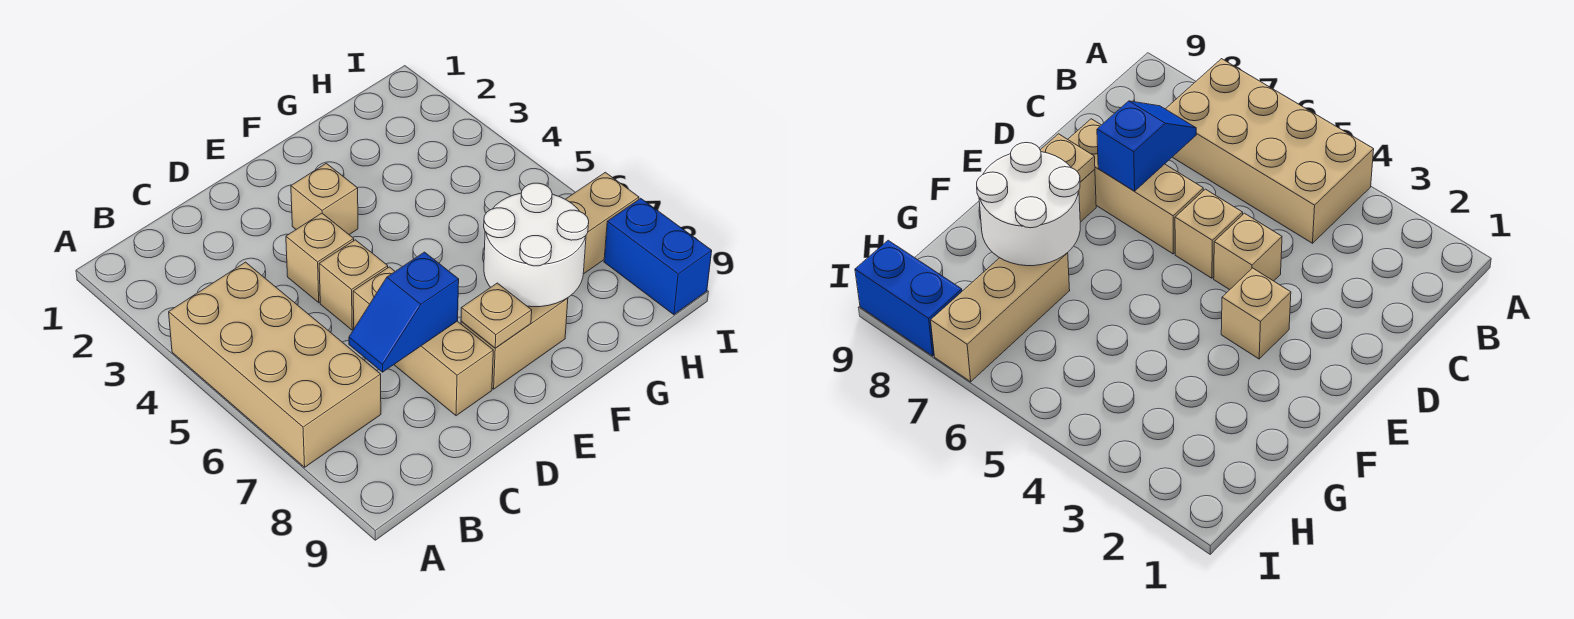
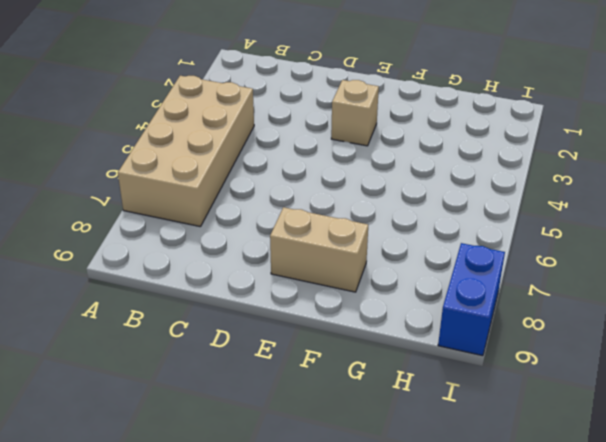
none -> tan 1x1 brick [286,213,354,303]
none -> tan 1x1 brick [319,240,388,330]

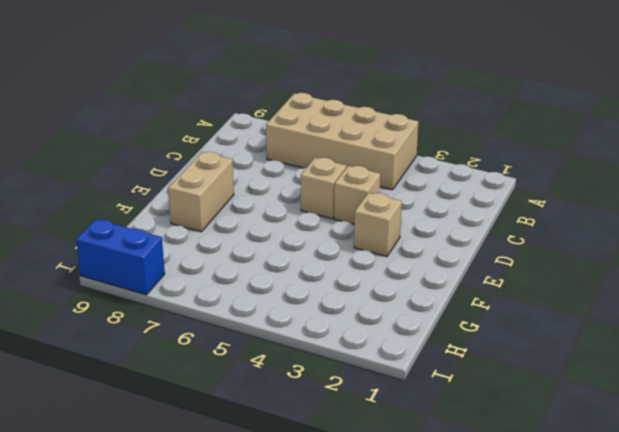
none -> tan 1x3 brick [353,267,493,416]
none -> tan 1x3 brick [566,172,639,274]

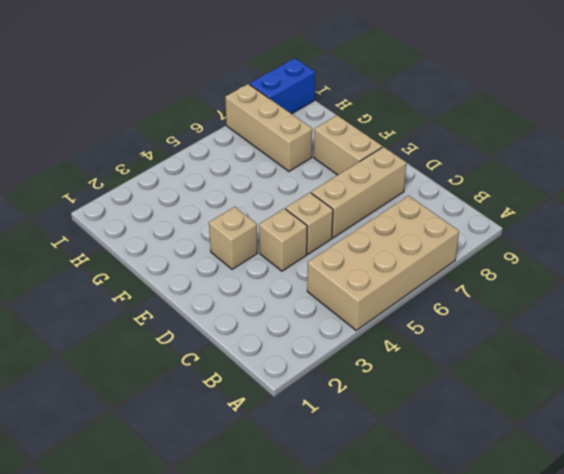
none -> blue 1x2 slope [349,252,459,372]
none -> tan 1x1 plate [461,283,532,348]

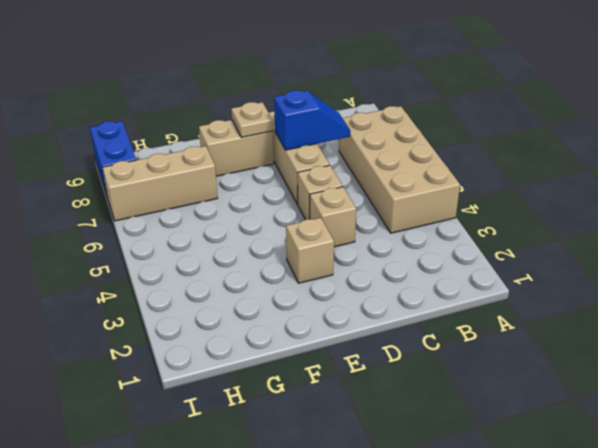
none -> white 2x2 round brick [484,183,589,307]

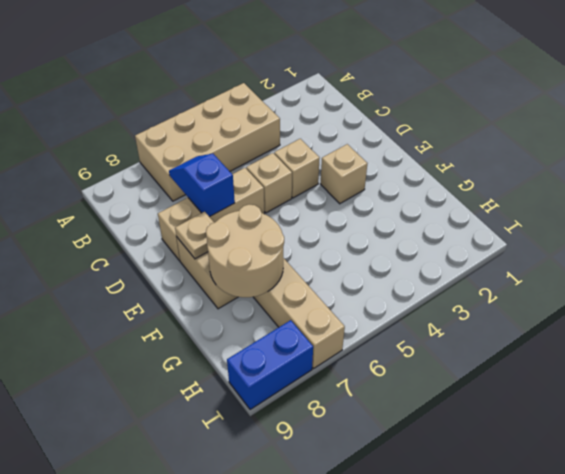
tan 2x2 round brick [206,204,284,297] -> white 2x2 round brick [484,183,589,307]

